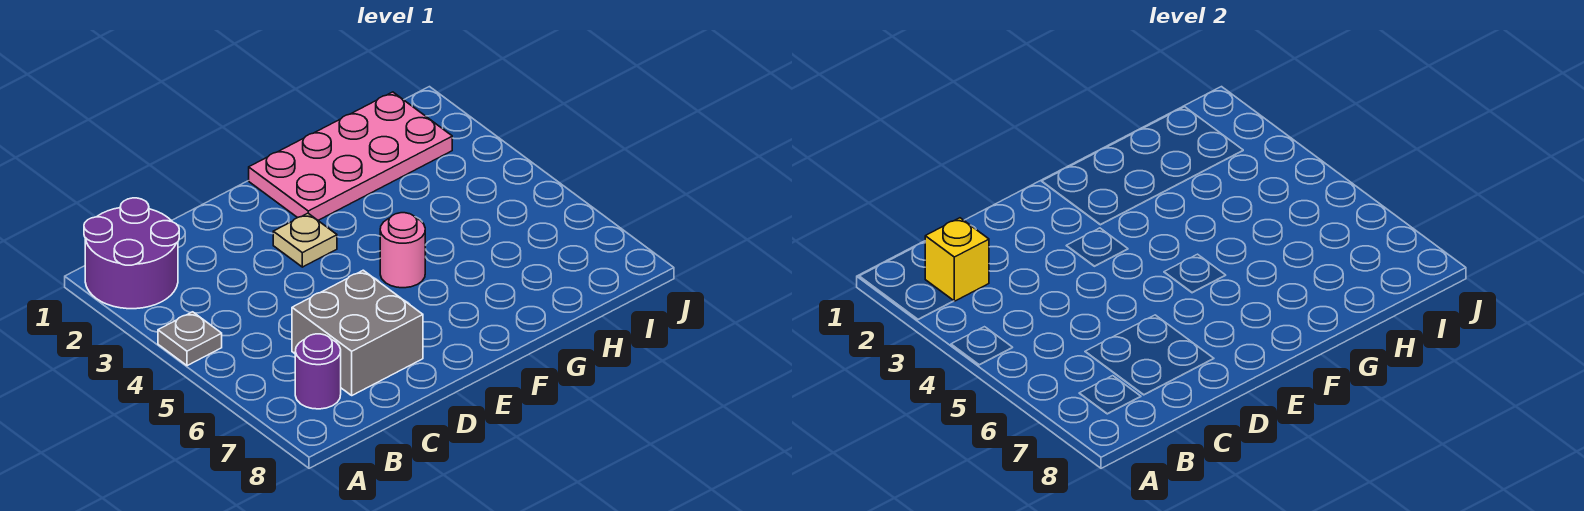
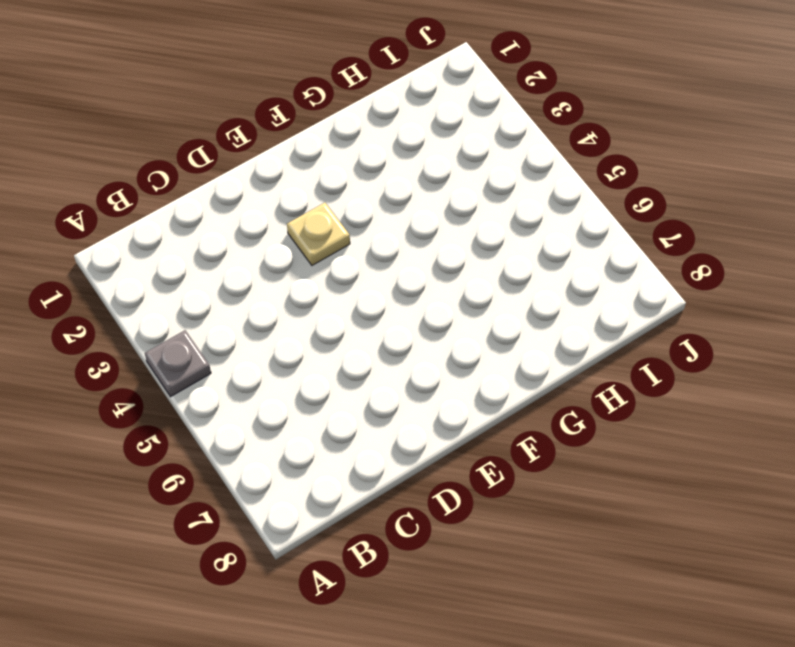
none -> purple 2x2 round brick [84,198,179,309]
none -> purple 1x1 round brick [295,334,341,409]

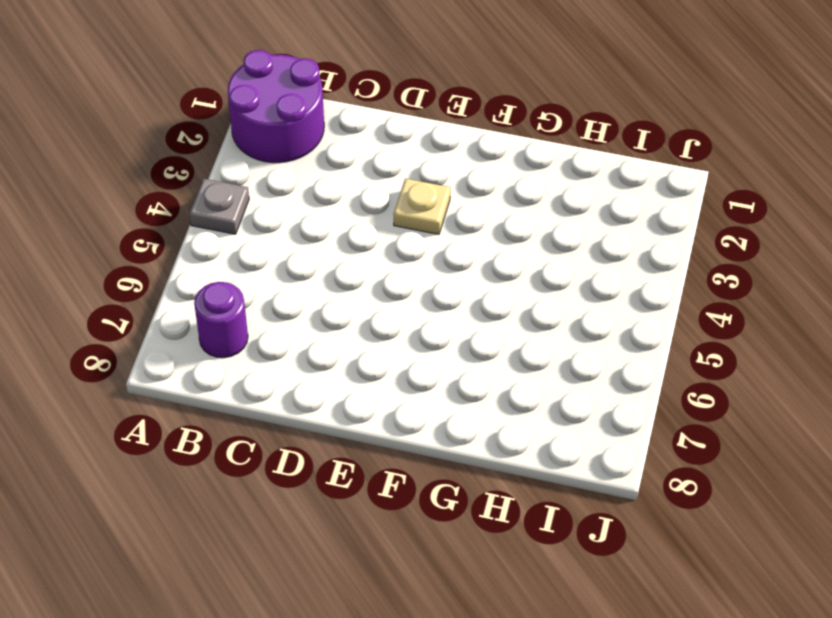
none -> grey 2x2 brick [292,270,423,395]
none -> pink 2x4 plate [249,92,452,220]

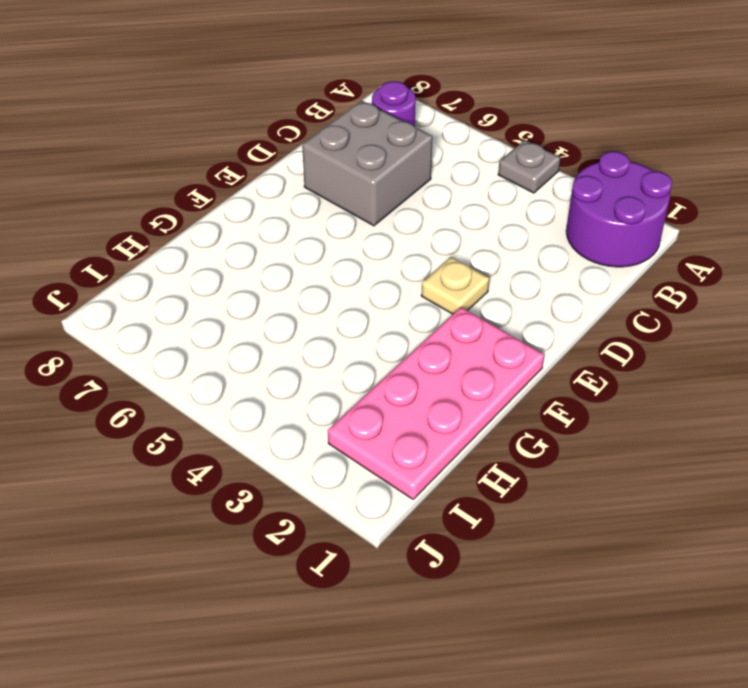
none -> pink 1x1 round brick [380,213,425,288]
none -> yellow 1x1 brick [925,218,989,301]

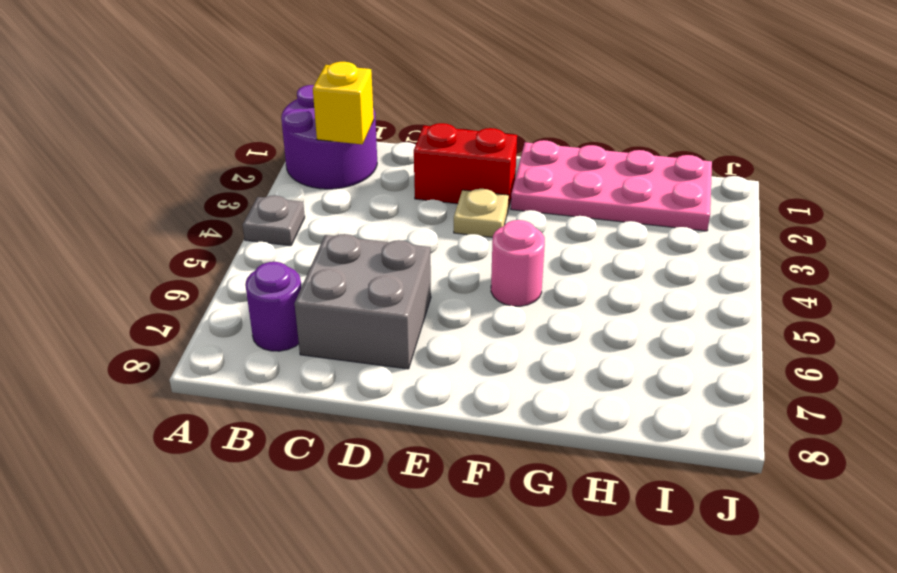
red 1x2 brick [414,123,517,208] -> none

